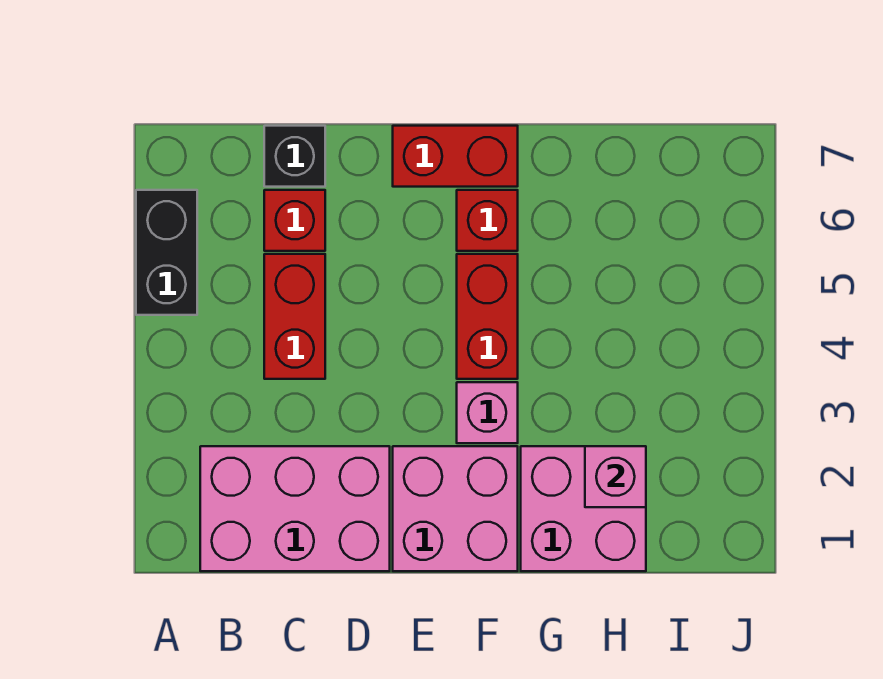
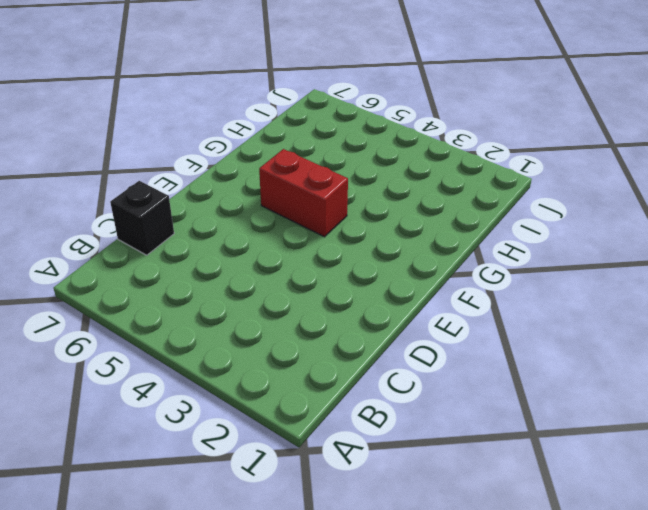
none -> black 1x2 brick [136,190,197,315]
none -> pink 2x3 brick [200,446,390,571]
none -> red 1x2 brick [264,254,325,379]

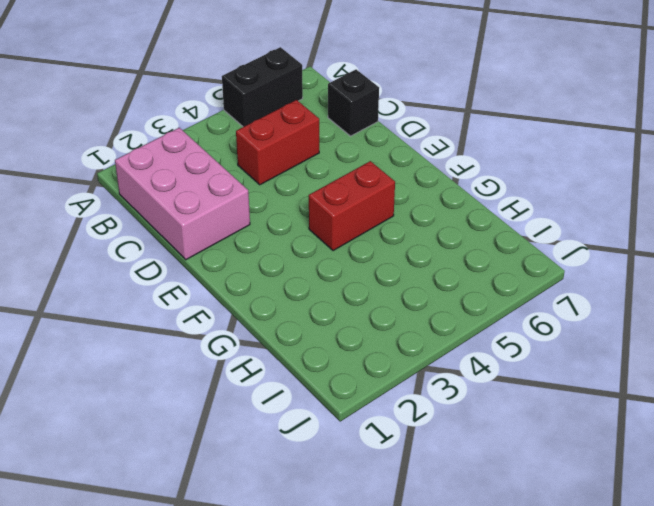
none -> red 1x1 brick [264,190,325,251]
none -> pink 2x2 brick [393,446,518,571]
none -> red 1x2 brick [393,126,518,187]

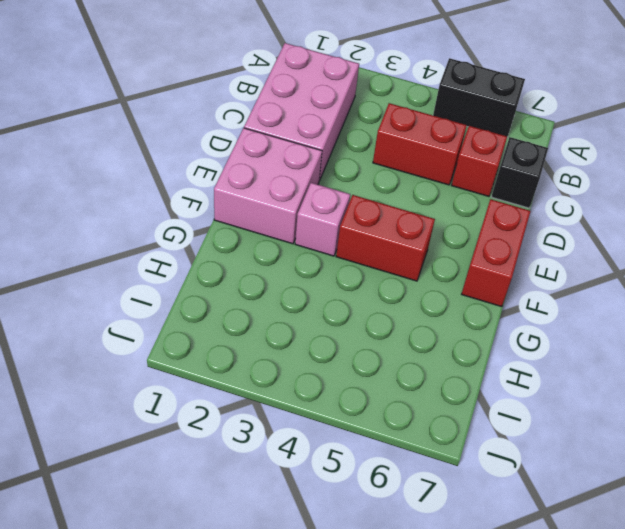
none -> red 1x1 brick [457,190,518,251]
none -> pink 2x2 brick [521,446,646,571]
none -> pink 1x1 brick [585,446,646,507]

